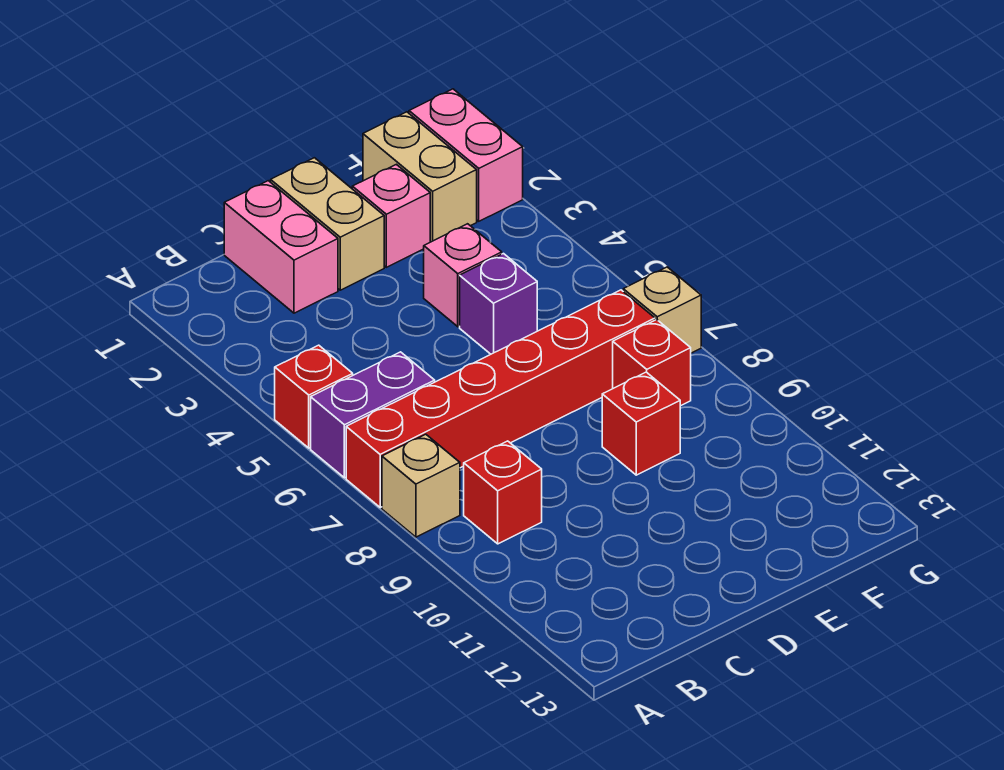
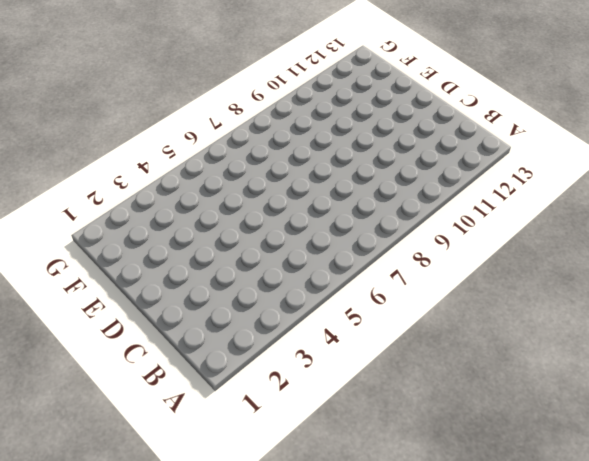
none -> red 1x1 brick [275,345,353,448]
none -> purple 1x2 brick [311,352,435,478]
none -> red 1x6 brick [346,290,655,507]

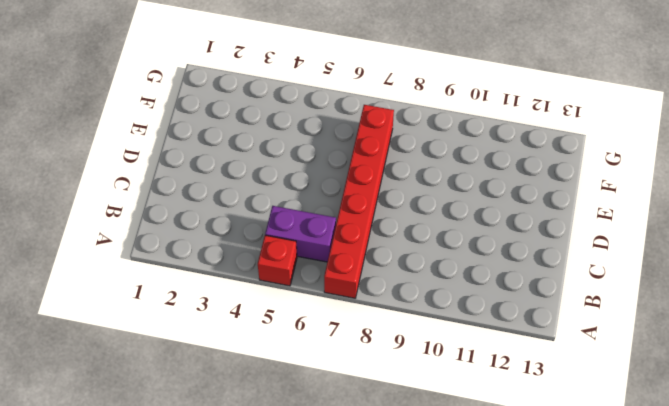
purple 1x2 brick [265,206,336,262] -> purple 1x2 brick turned to [311,352,435,478]
none -> tan 1x1 brick [382,434,460,537]
none -> red 1x1 brick [464,441,542,544]
none -> pink 1x2 brick [224,181,338,313]

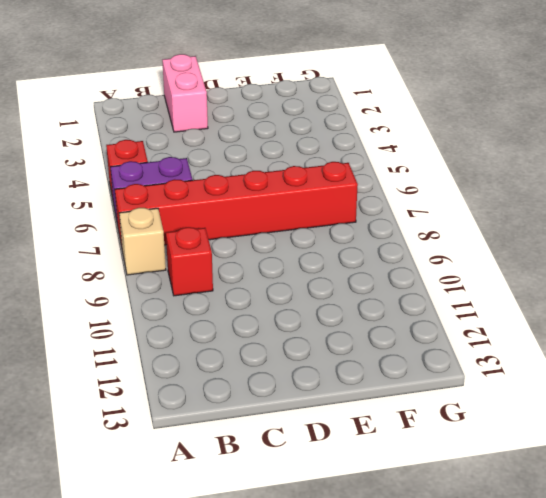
none -> tan 1x2 brick [271,158,384,290]
none -> pink 1x1 brick [352,164,430,267]
none -> pink 1x1 brick [424,224,502,327]

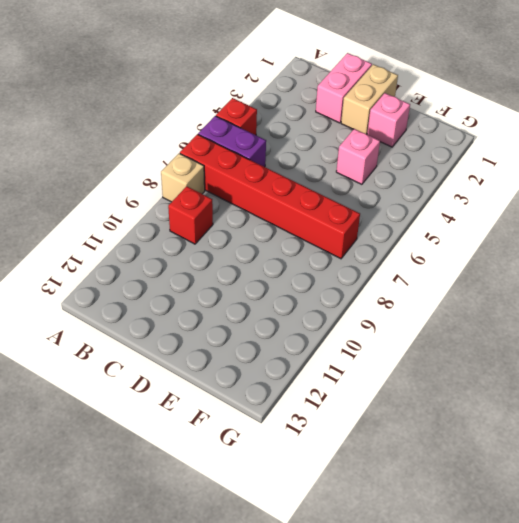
none -> purple 1x1 brick [460,254,537,354]
none -> red 1x1 brick [602,372,680,475]
none -> tan 1x2 brick [363,112,477,242]

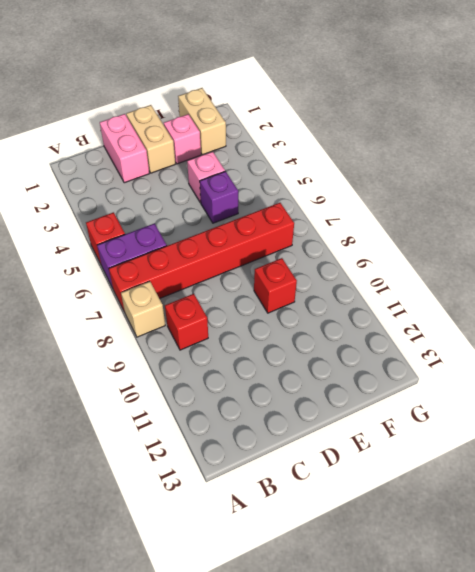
none -> red 1x1 brick [613,320,691,406]
none -> pink 1x2 brick [409,89,523,221]
none -> tan 1x1 brick [623,267,701,353]

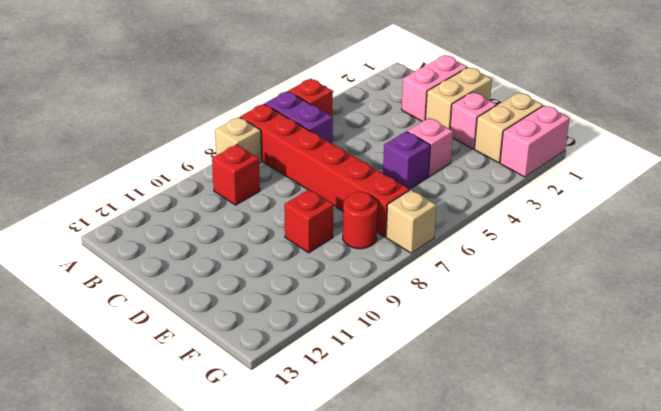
red 1x1 round brick [343,192,378,249] -> red 1x1 brick [613,320,691,406]

